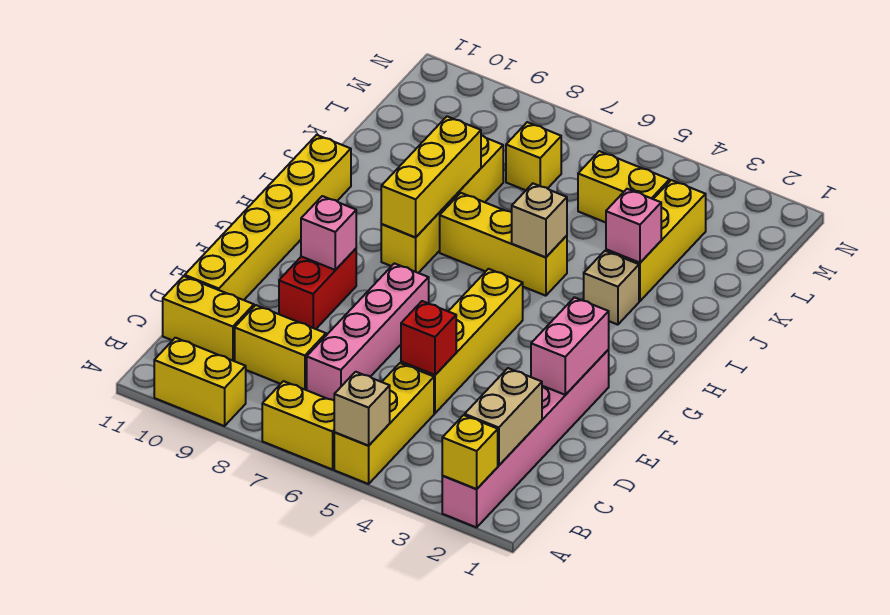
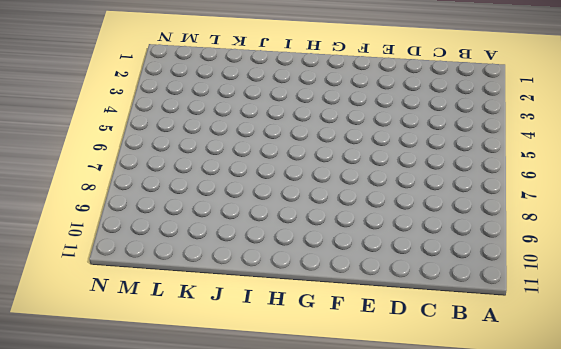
none -> pink 1x6 brick [442,350,609,527]
none -> yellow 1x3 brick [334,363,434,484]
none -> yellow 1x2 brick [262,381,335,470]

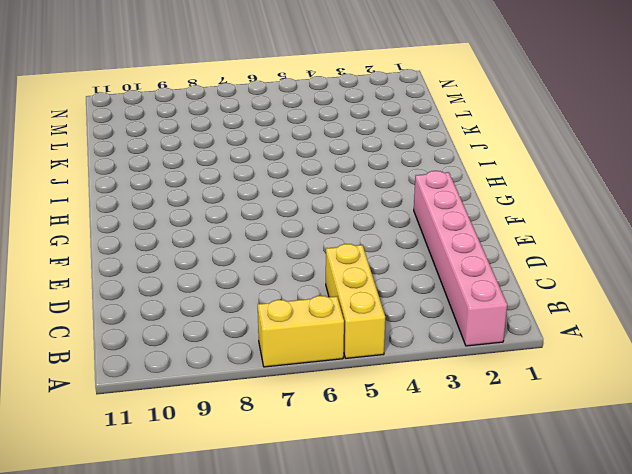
none -> yellow 1x2 brick [154,338,246,426]
none -> pink 1x4 brick [307,263,429,400]
none -> yellow 1x2 brick [235,305,326,390]

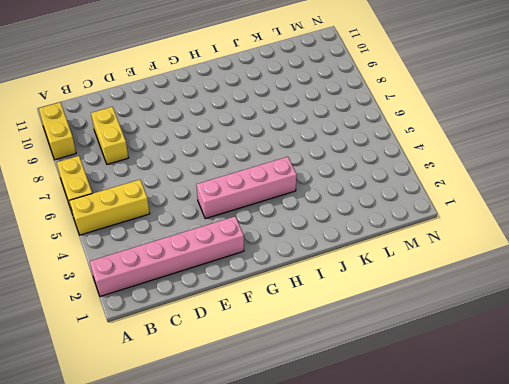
pink 1x4 brick [197,157,297,219] -> pink 1x4 brick moved to [307,263,429,400]
none -> yellow 1x2 brick [163,276,254,361]
none -> yellow 1x4 brick [401,269,523,413]
none -> yellow 1x6 brick [185,135,351,300]

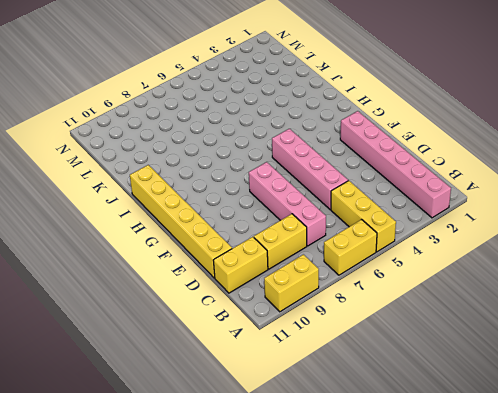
pink 1x4 brick [272,129,348,210] -> yellow 1x4 brick [401,269,523,413]
none -> red 1x2 brick [279,249,356,329]
none -> yellow 1x4 brick [381,135,503,273]
none -> tan 1x1 brick [584,251,639,325]

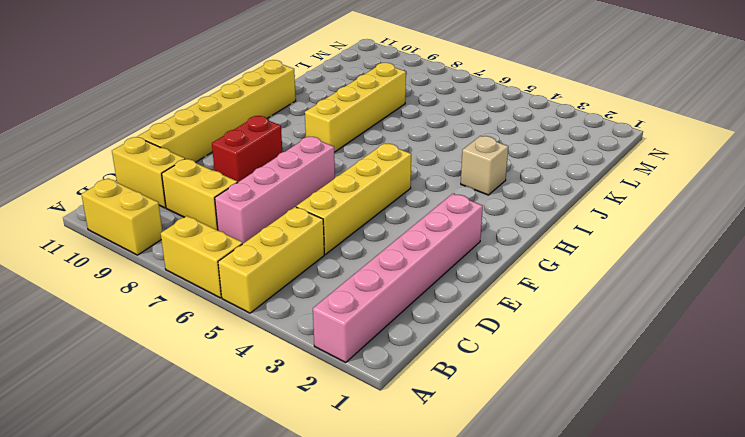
none -> yellow 1x3 brick [440,193,567,296]
none -> yellow 1x3 brick [606,180,706,301]
none -> yellow 1x2 brick [578,151,670,222]

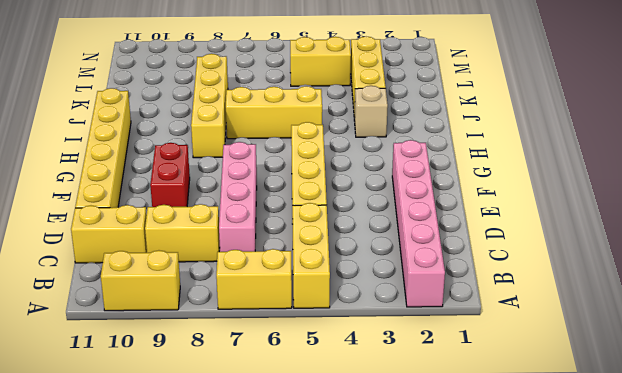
none -> yellow 1x1 brick [506,122,561,190]
none -> yellow 1x1 brick [442,415,498,489]
none -> tan 1x1 brick [334,372,390,446]

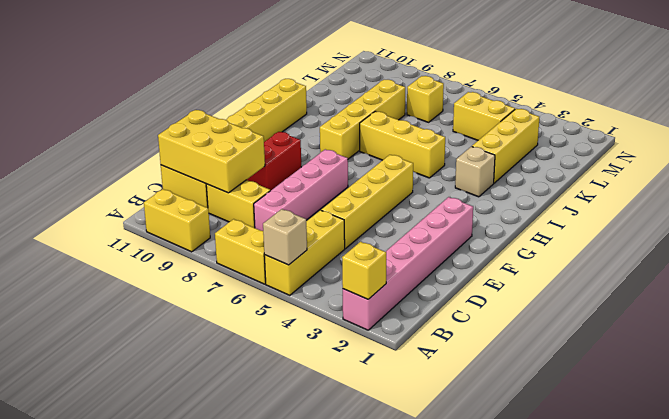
yellow 2x3 brick [158,110,265,193] -> none
none -> tan 1x2 brick [465,368,542,466]
none -> red 1x1 brick [401,301,456,375]
none -> pink 1x2 brick [531,297,609,395]

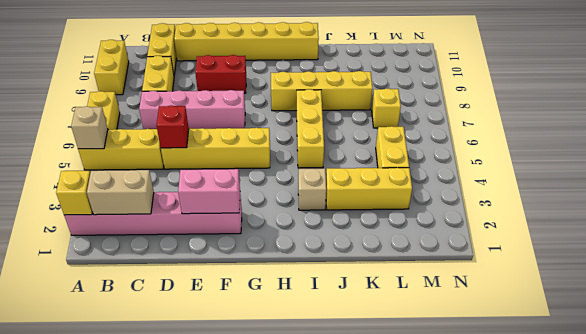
none -> pink 1x1 brick [301,196,356,270]
none -> yellow 1x3 brick [381,116,481,237]
none -> tan 1x1 brick [512,183,567,257]

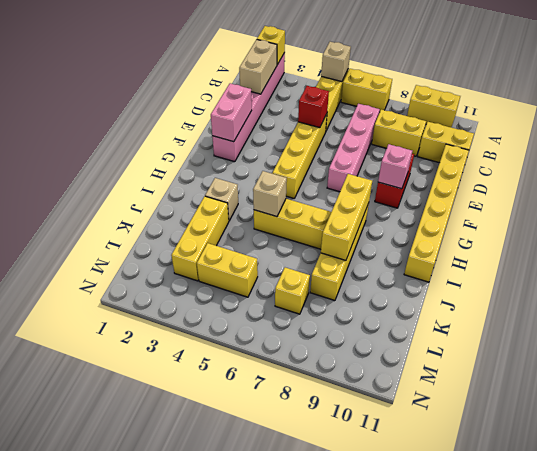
none -> pink 1x1 brick [606,189,661,263]

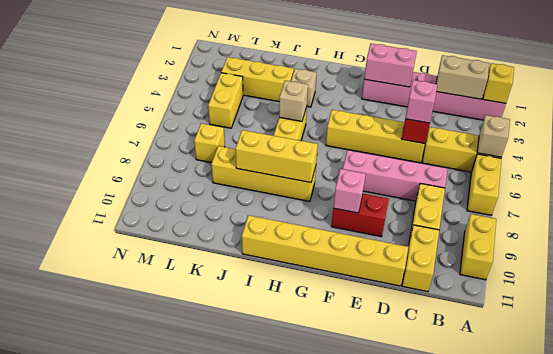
pink 1x1 brick [405,80,438,123] -> pink 1x1 brick moved to [606,189,661,263]

